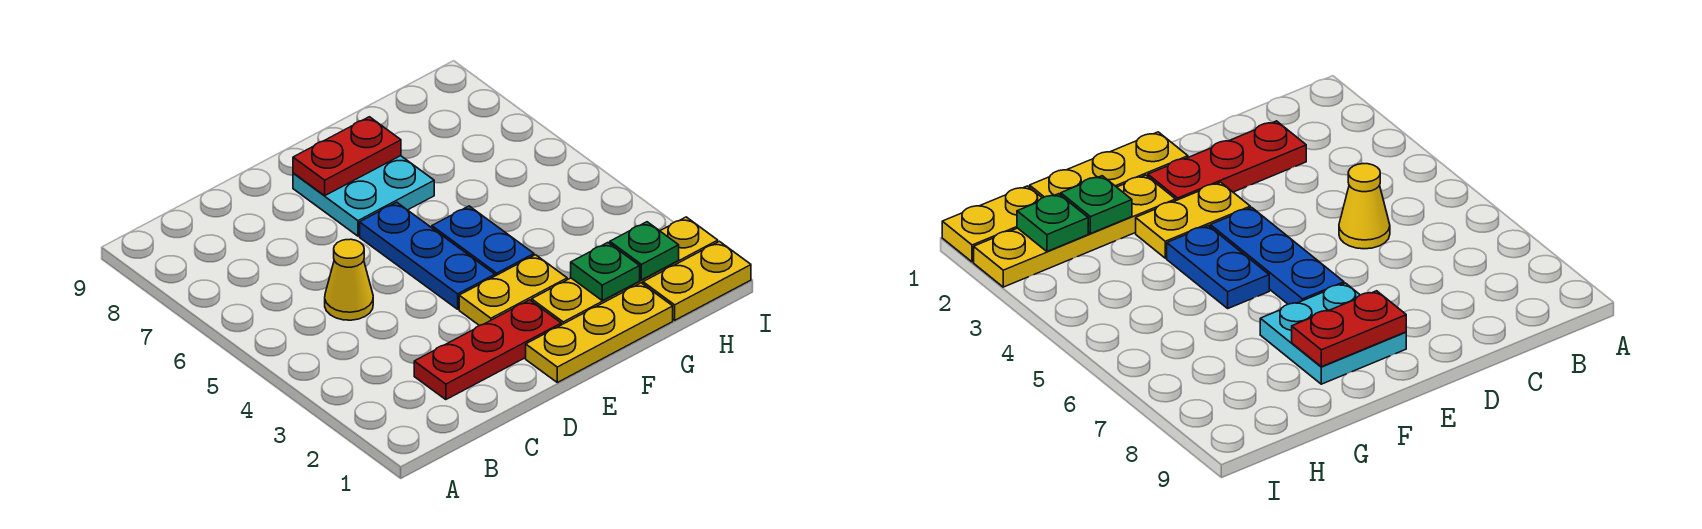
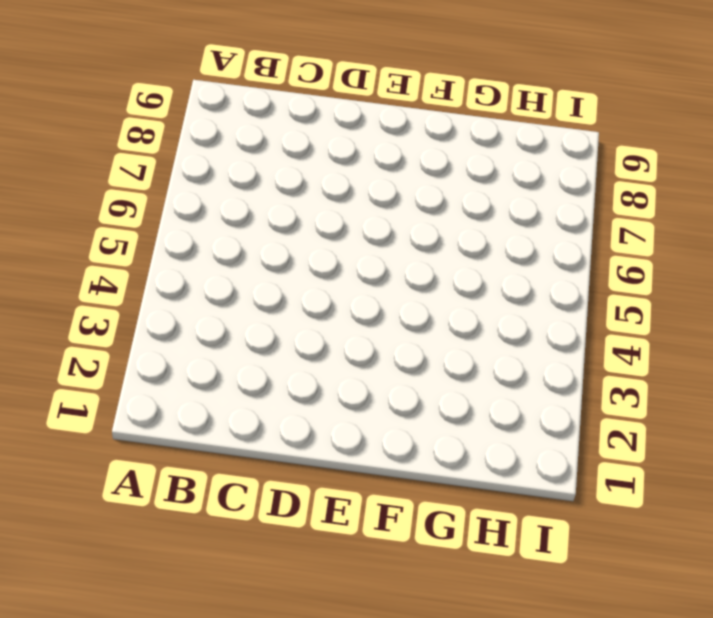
none -> red 1x3 plate [414,300,561,400]
none -> yellow 1x1 cone [325,239,373,320]
none -> yellow 1x3 plate [526,283,673,383]

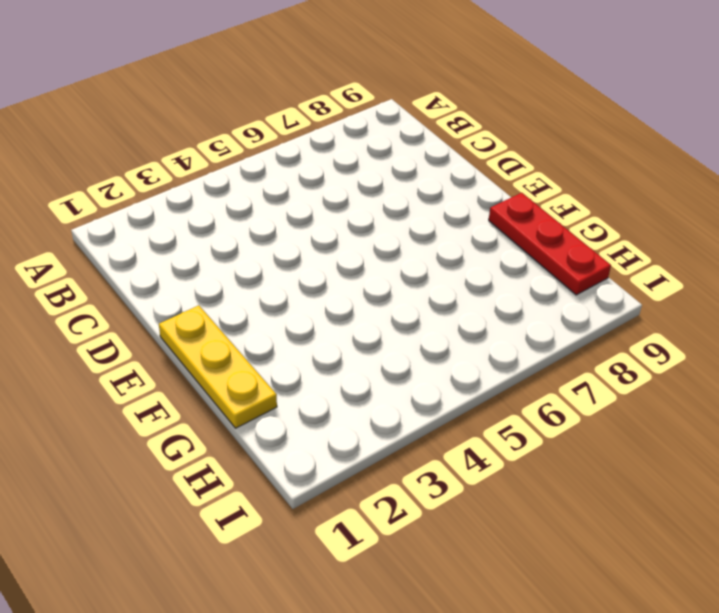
red 1x3 plate [489,193,611,295] -> red 1x3 plate moved to [414,300,561,400]
none -> yellow 1x1 cone [325,239,373,320]
none -> yellow 1x2 plate [459,255,567,326]
none -> blue 1x3 plate [360,202,495,309]

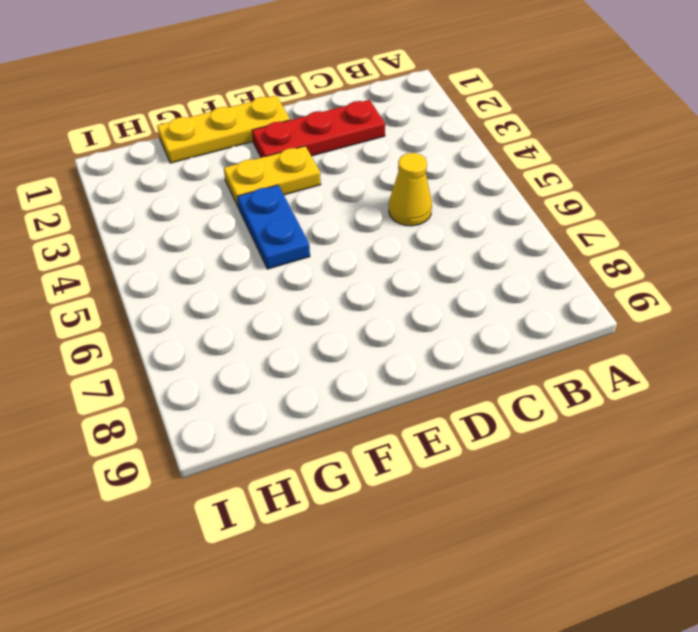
none -> blue 1x3 plate [360,202,495,309]
none -> cyan 2x2 plate [293,156,434,236]
none -> yellow 1x4 plate [532,217,718,325]

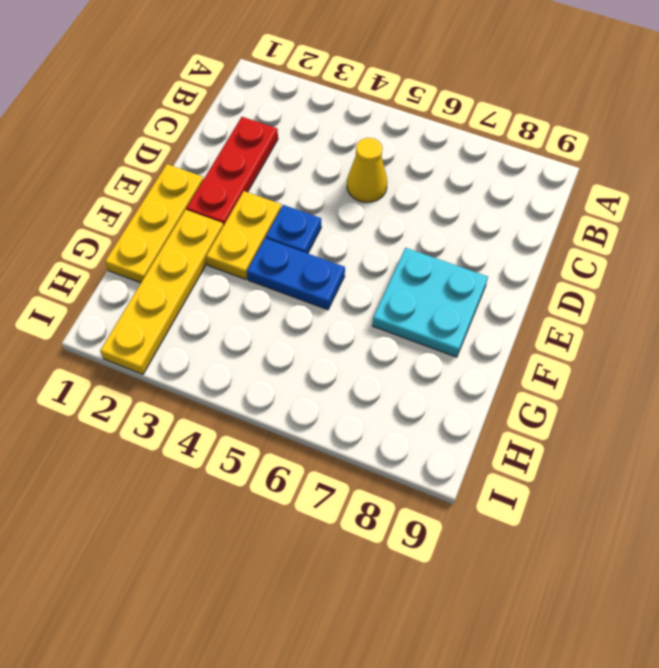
blue 1x1 plate [266,205,321,253] -> blue 1x3 plate [360,202,495,309]
none -> yellow 1x2 plate [643,241,751,320]
none -> red 1x2 plate [293,117,401,195]
none -> green 1x1 plate [571,243,640,301]

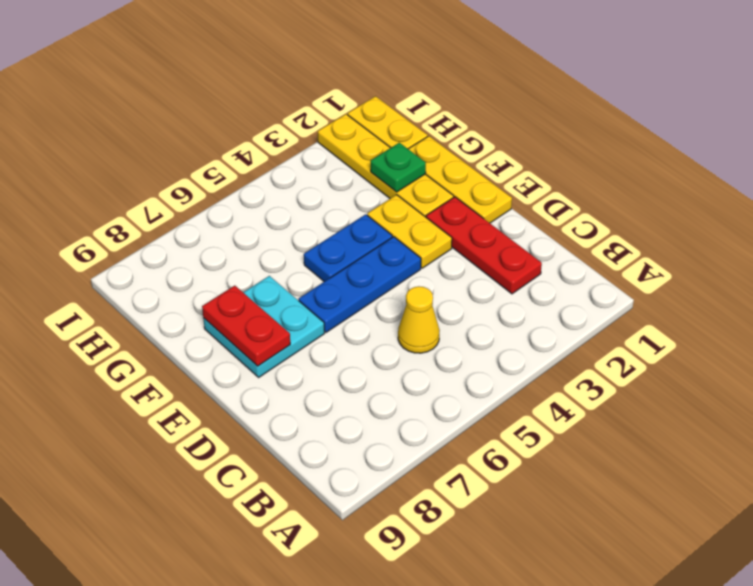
none -> green 1x1 plate [610,222,679,280]

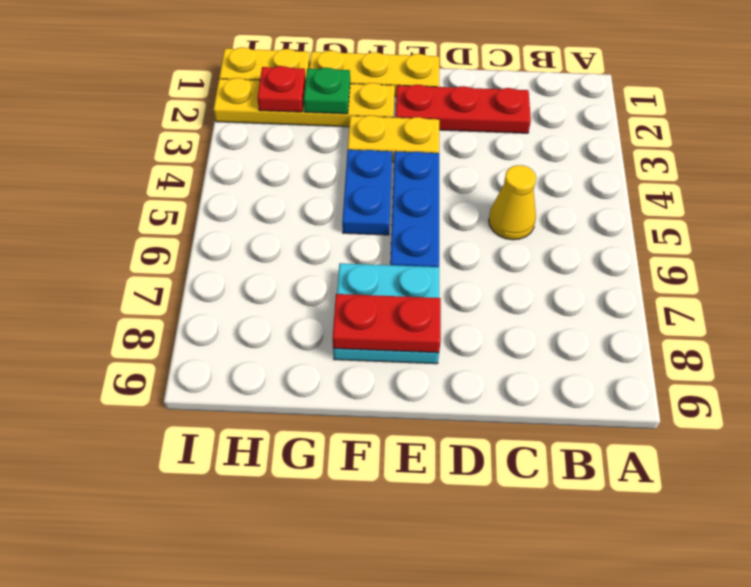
red 1x1 plate [257,66,306,112] -> green 1x1 plate [610,222,679,280]

